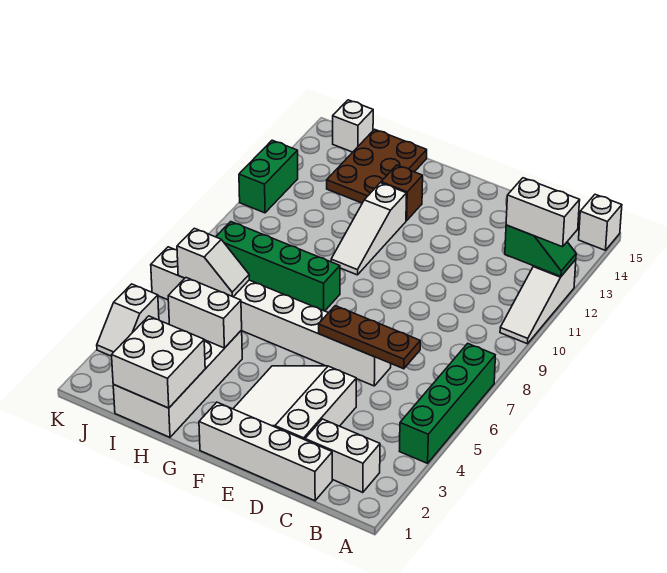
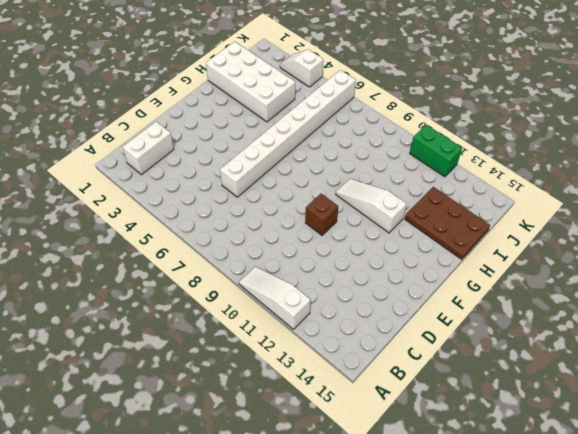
brown 1x1 brick [305,194,338,235] -> brown 1x1 brick moved to [381,165,423,221]
none -> green 1x4 brick [400,343,495,463]
none -> white 1x1 brick [579,194,622,250]
none -> white 1x4 brick [199,402,332,501]

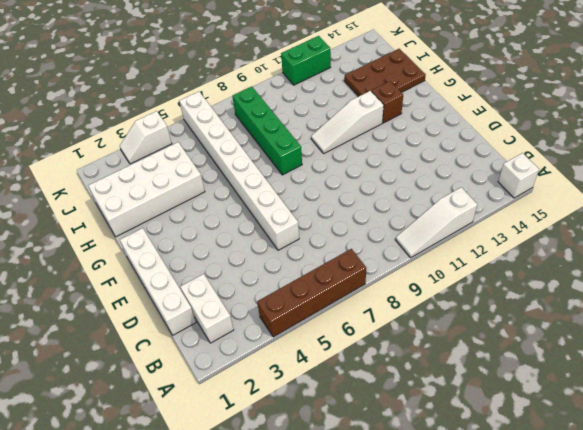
brown 1x4 brick [257,249,366,337] -> green 1x4 brick [400,343,495,463]
none -> white 3x3 slope [233,366,356,440]
none -> white 1x1 brick [333,100,373,152]
none -> green 1x2 slope [505,225,576,276]

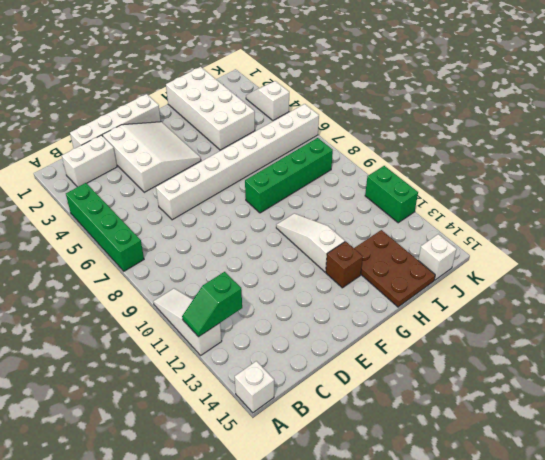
none -> brown 1x3 plate [319,306,420,369]
none -> white 2x2 brick [112,316,205,408]
none -> white 1x2 brick [168,278,242,348]

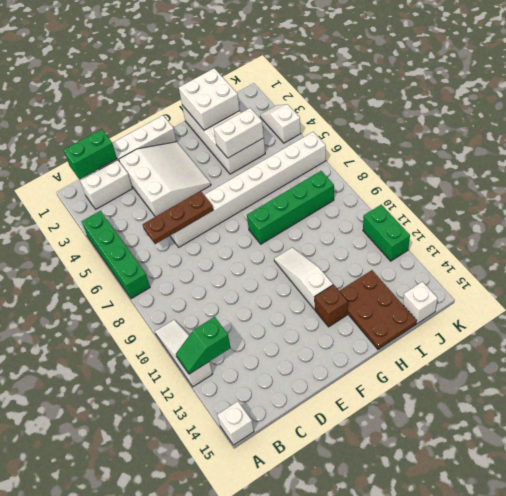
green 1x2 brick [64,129,117,179] -> none
none -> white 1x2 slope [177,228,249,297]
none -> white 1x2 brick [506,178,580,247]

